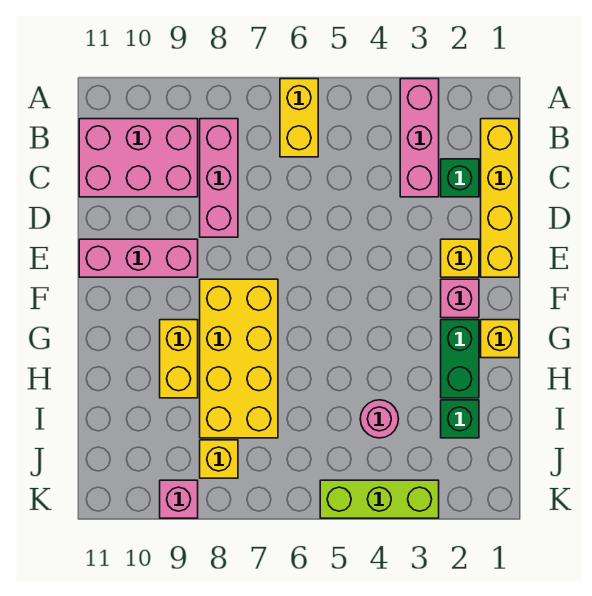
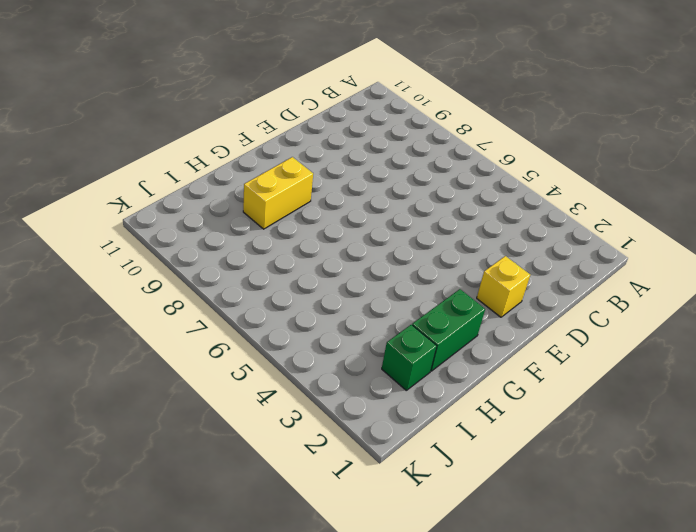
none -> pink 1x3 brick [400,79,439,197]
none -> yellow 1x2 brick [280,79,318,157]
none -> yellow 1x4 brick [481,119,519,277]

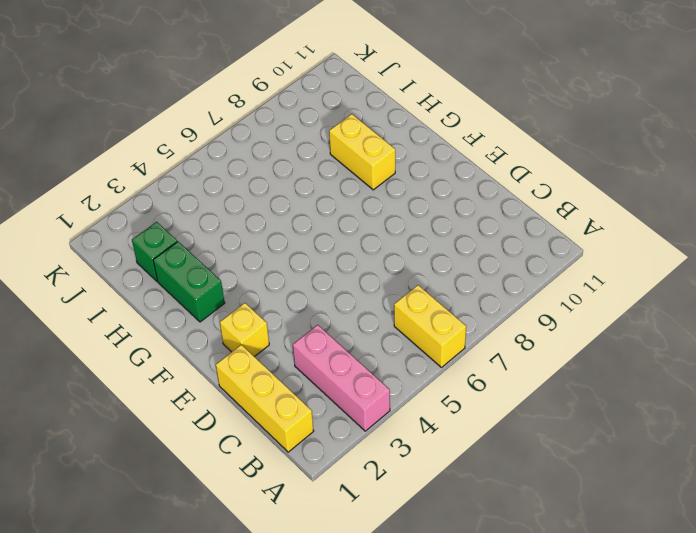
yellow 1x3 brick [216,345,314,452] -> yellow 1x4 brick [481,119,519,277]
none -> pink 1x3 brick [200,119,238,237]
none -> pink 2x3 brick [79,119,198,197]
none -> green 1x1 brick [441,159,479,197]

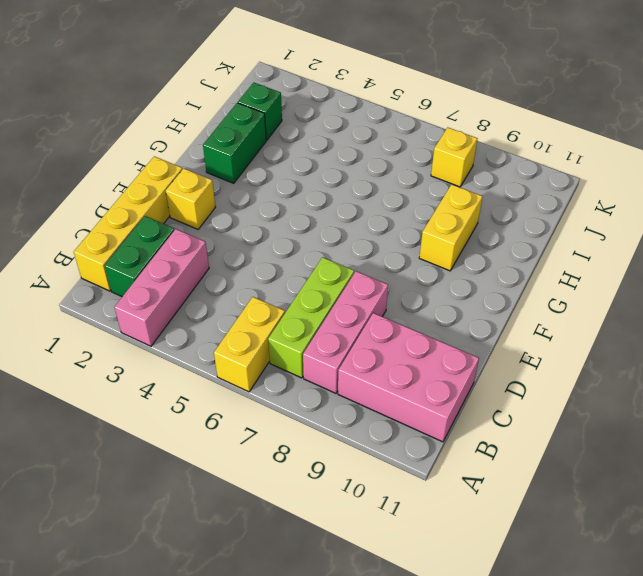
green 1x2 brick [105,216,174,297] -> green 1x1 brick [441,159,479,197]
lime 1x3 brick [268,257,354,378] -> lime 1x3 brick turned to [320,480,439,518]
none -> pink 1x3 brick [79,239,198,277]
none -> pink 1x1 brick [441,279,479,318]
none -> yellow 2x4 brick [200,279,278,438]

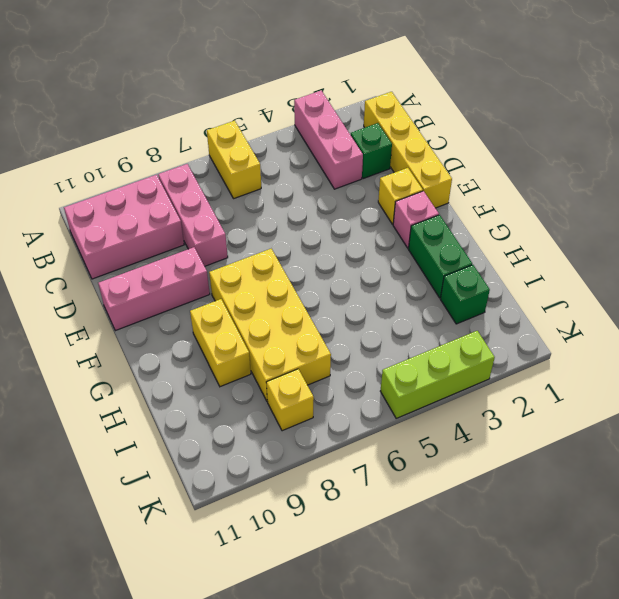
none -> yellow 1x1 brick [481,320,519,358]
none -> pink 1x1 round brick [360,400,398,438]
none -> pink 1x1 brick [160,480,198,518]

